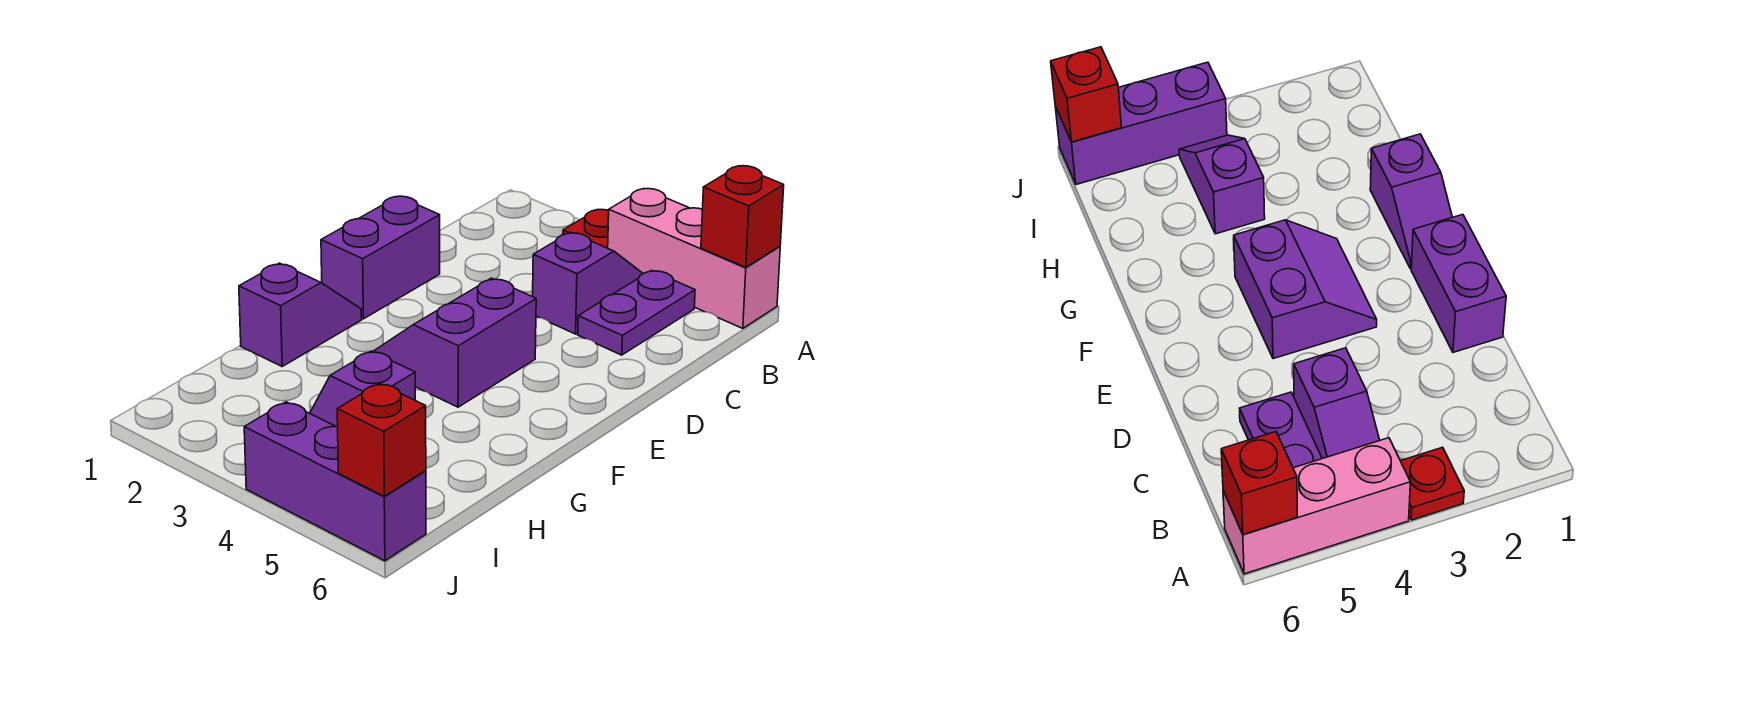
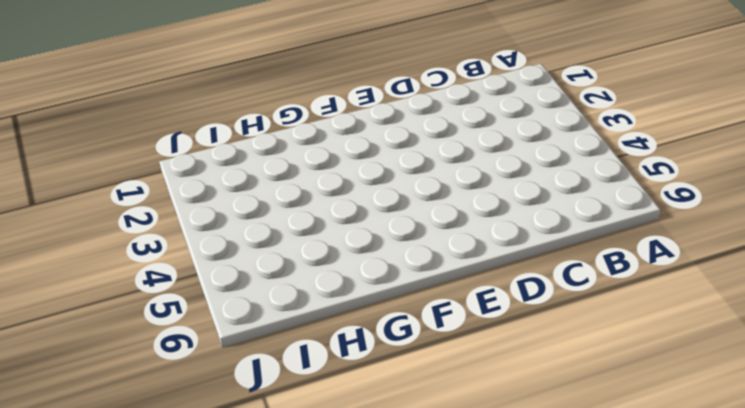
none -> red 1x1 plate [563,209,609,248]
none -> pink 1x3 brick [608,189,780,328]

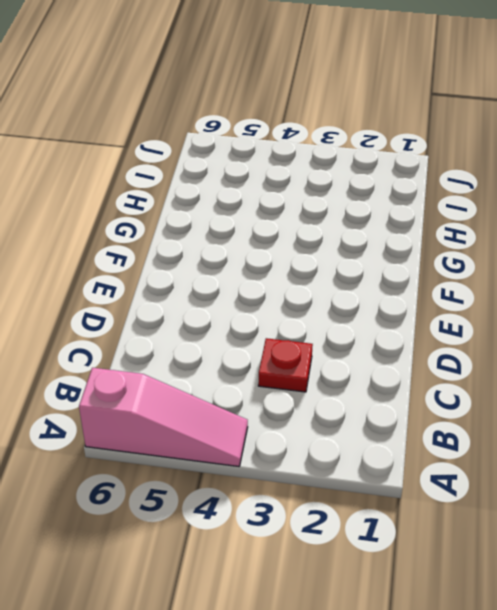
pink 1x3 slope [79,368,248,466] -> pink 1x3 brick [608,189,780,328]
red 1x1 plate [258,338,313,392] -> red 1x1 plate moved to [563,209,609,248]
none -> purple 1x2 slope [533,232,643,334]
none -> purple 1x2 plate [578,271,695,355]

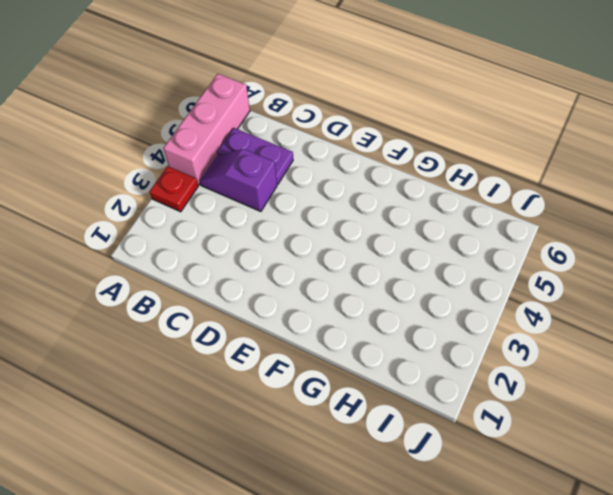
none -> purple 1x2 brick [321,196,440,319]
none -> purple 2x2 slope [373,278,536,407]

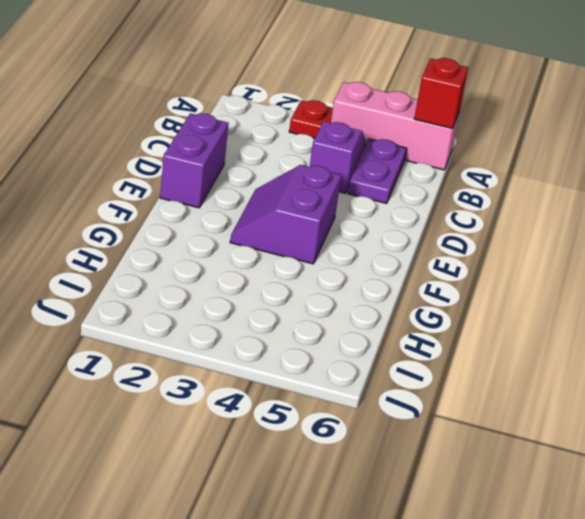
none -> purple 1x2 slope [239,263,362,366]
none -> purple 1x2 slope [310,351,415,427]

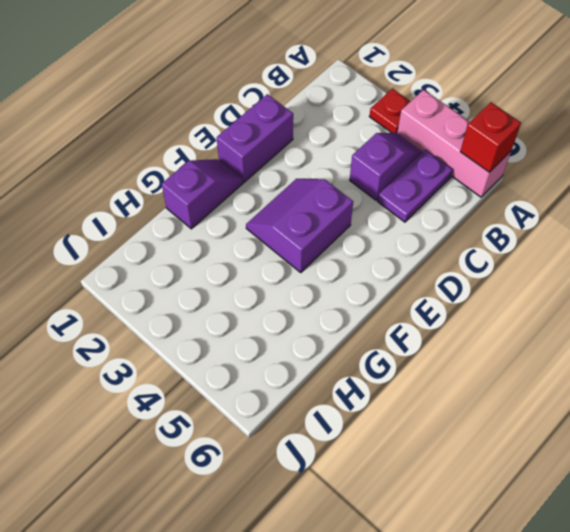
none -> purple 1x2 slope [310,351,415,427]
none -> purple 1x3 brick [244,402,426,561]

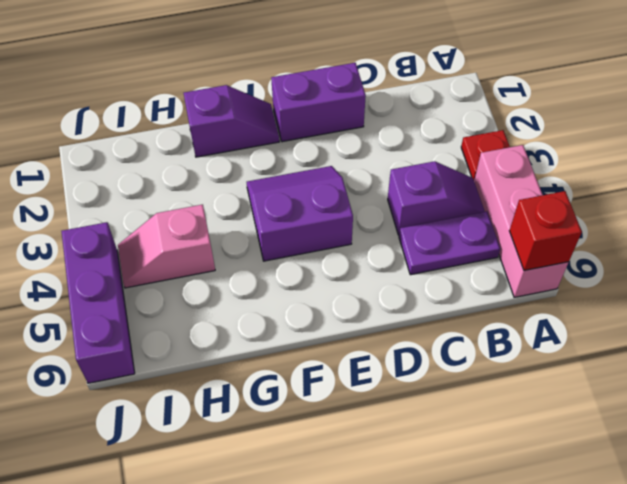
pink 1x2 slope [118,205,215,288] -> purple 1x2 slope [310,351,415,427]
none -> red 1x1 brick [337,383,426,496]

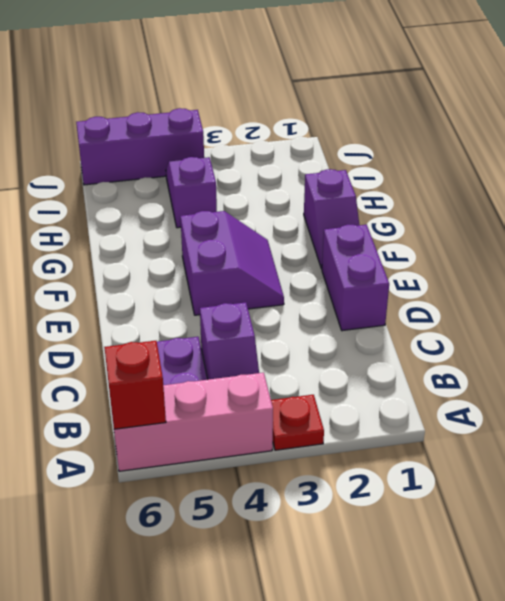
none -> red 1x1 brick [337,383,426,496]

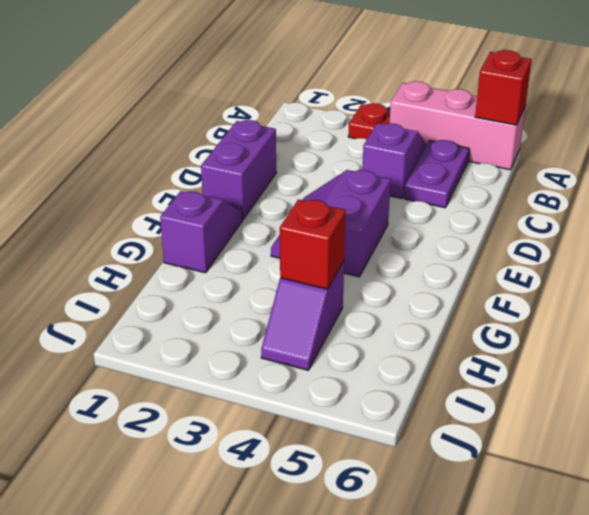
red 1x1 brick [280,199,346,289] -> red 1x1 brick moved to [337,383,426,496]
none -> purple 1x3 brick [244,402,426,561]

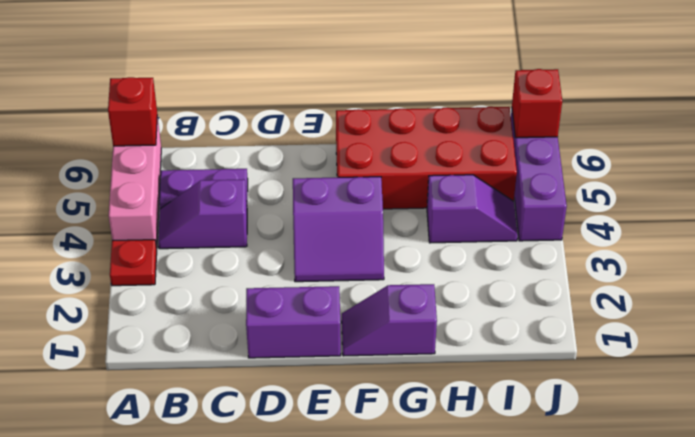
red 2x4 brick [336,107,517,209] -> none

